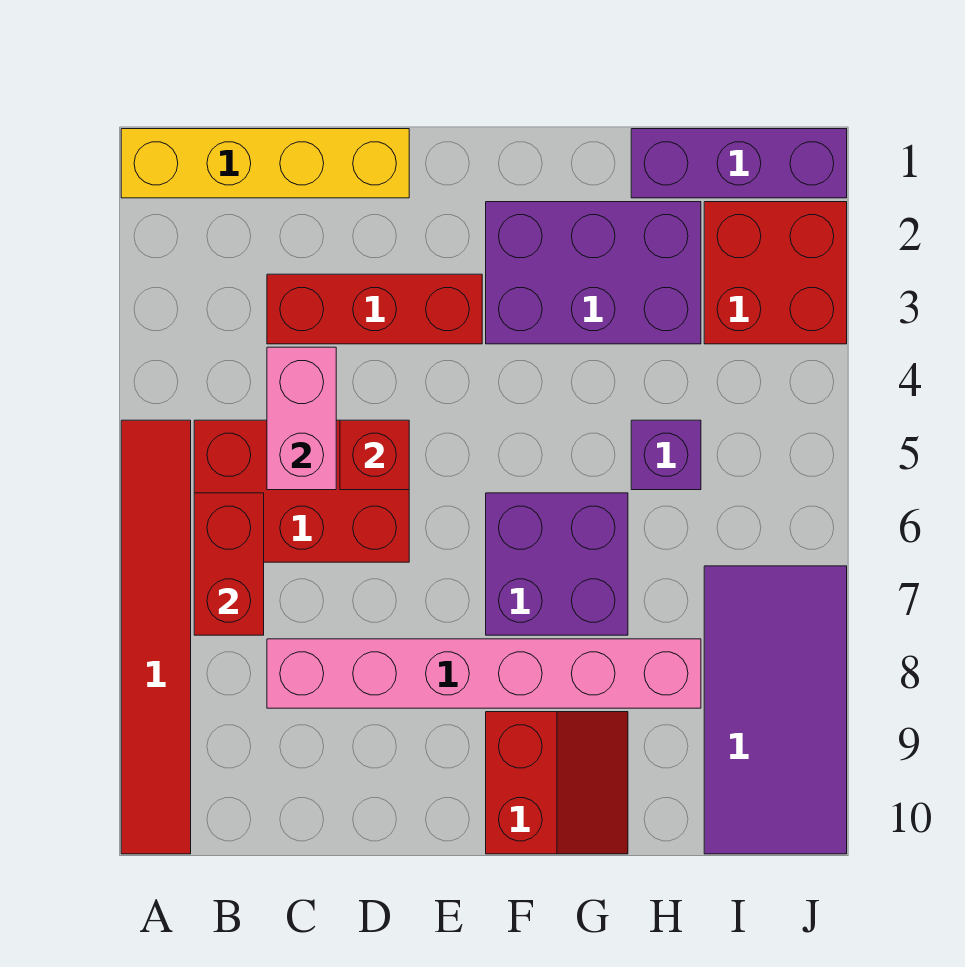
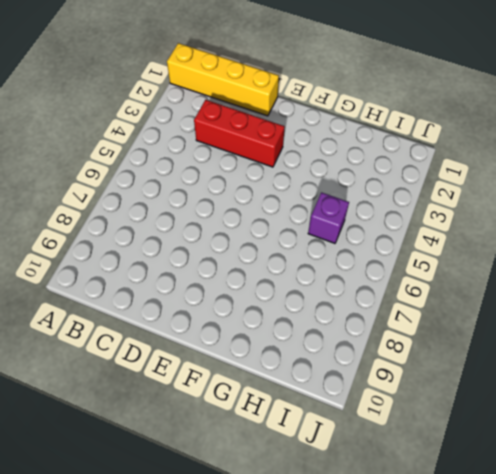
none -> red 1x6 tile [121,420,191,854]
none -> red 2x3 brick [194,420,409,562]
none -> pink 1x6 brick [267,639,701,708]

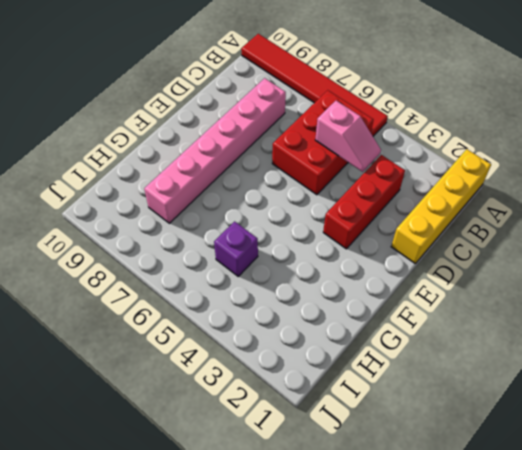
pink 1x2 slope [315,101,381,172] -> pink 1x2 brick [267,347,336,490]
none -> purple 2x3 brick [486,202,701,344]
none -> purple 2x2 brick [486,493,628,635]
none -> red 2x2 slope [486,712,628,854]

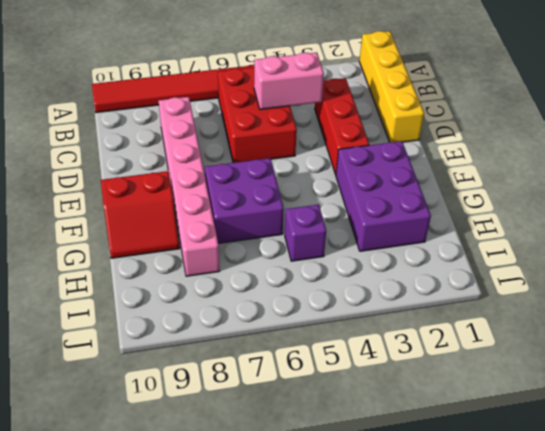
none -> purple 1x3 brick [631,129,847,198]
none -> red 2x2 brick [704,202,847,344]
none -> purple 2x4 tile [704,566,847,854]

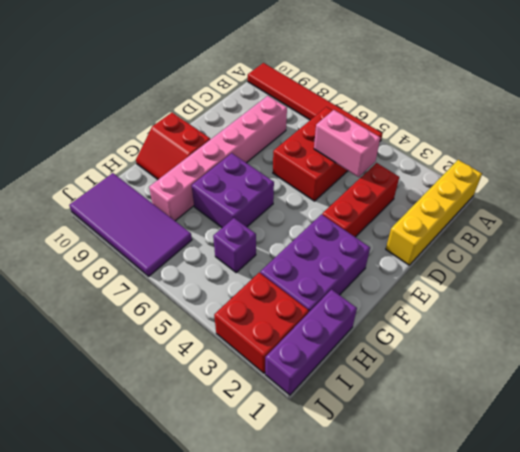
none -> red 1x2 brick [194,493,264,635]
none -> red 1x1 brick [340,420,409,490]

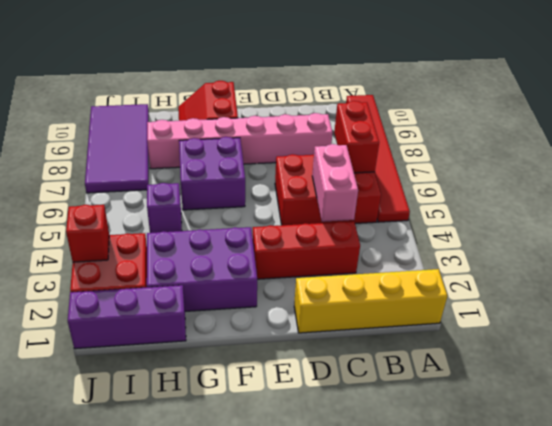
red 1x1 brick [66,205,109,262] -> red 1x1 brick moved to [340,420,409,490]

